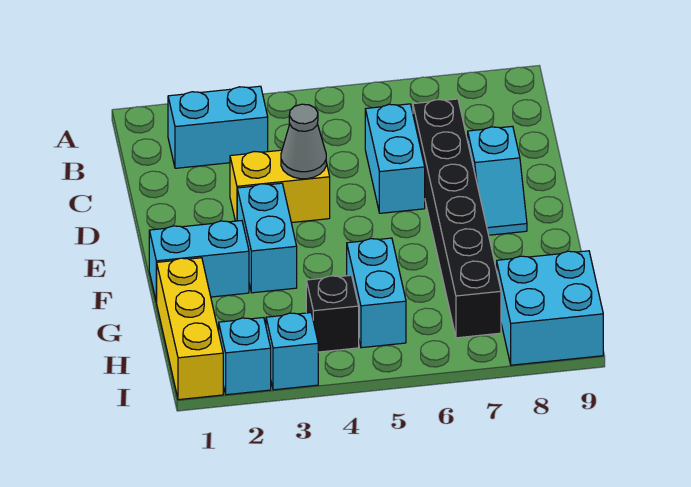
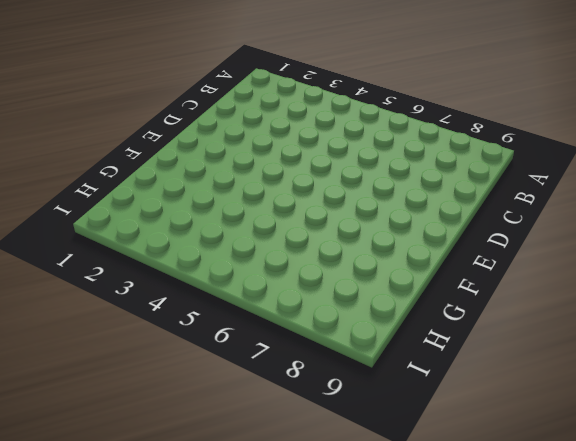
none -> cyan 1x2 brick [168,86,268,168]
none -> cyan 1x2 brick [365,104,425,213]
none -> black 1x6 brick [413,99,501,338]

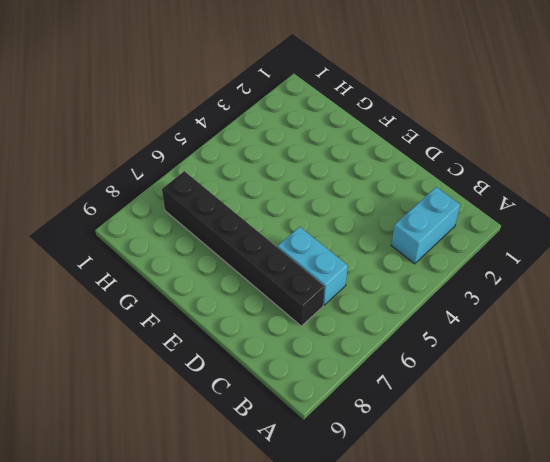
none -> yellow 1x2 brick [230,150,330,223]
none -> cyan 1x2 slope [468,126,527,235]
none -> cyan 1x2 brick [237,183,297,293]

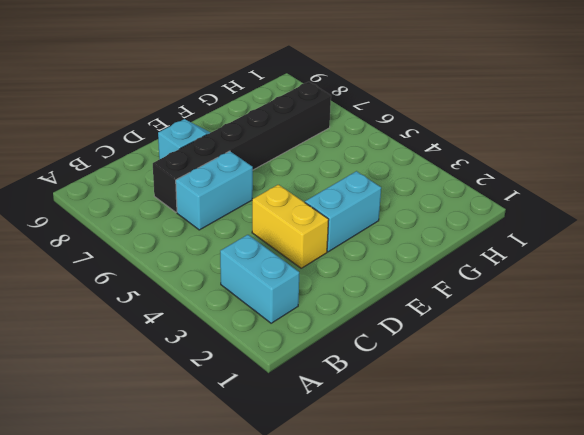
none -> cyan 1x2 brick [149,221,249,302]
none -> yellow 1x3 brick [157,258,223,400]
none -> cyan 1x2 brick [347,238,406,348]

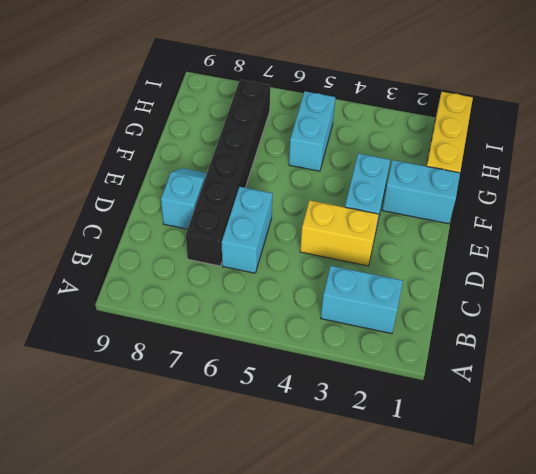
none -> black 1x1 brick [306,275,359,352]
none -> cyan 2x2 brick [497,251,603,365]
none -> cyan 1x1 brick [219,318,271,395]

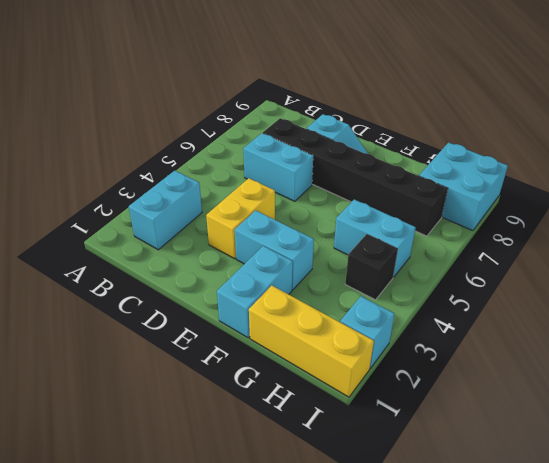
none -> cyan 1x1 brick [266,313,318,390]
none -> grey 1x1 cone [281,104,326,179]

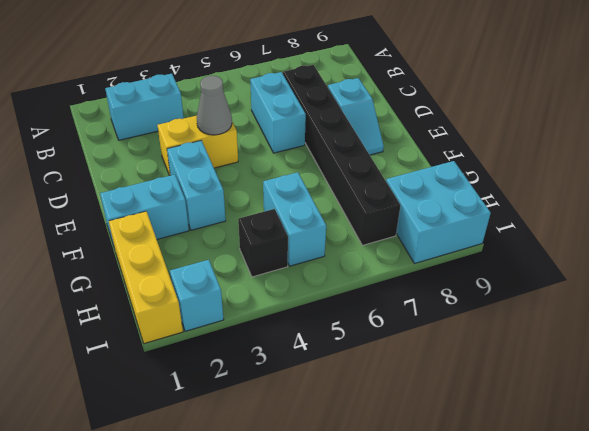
none -> cyan 1x1 brick [266,313,318,390]

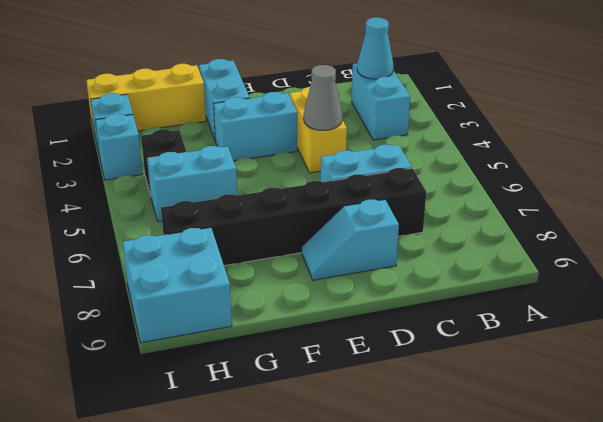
cyan 1x1 cone [357,17,393,79] -> none

